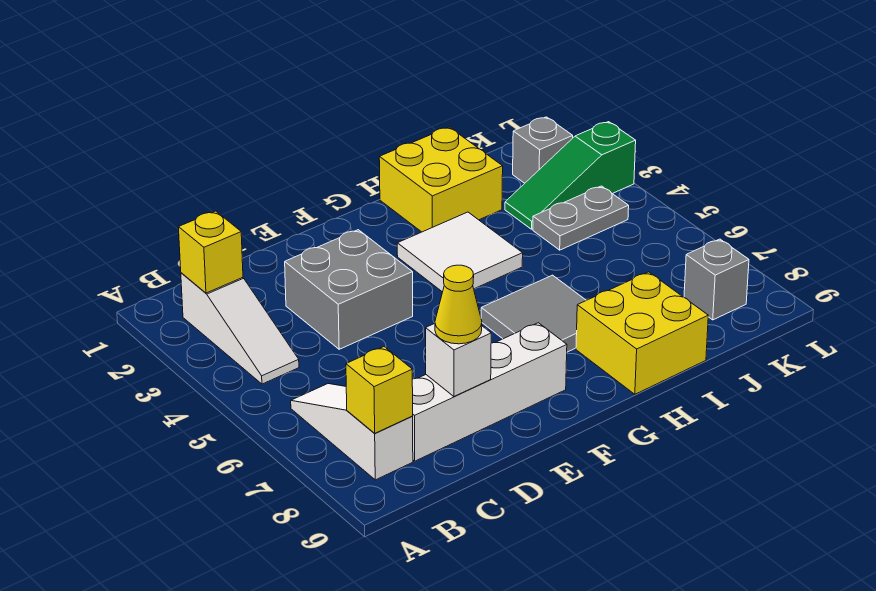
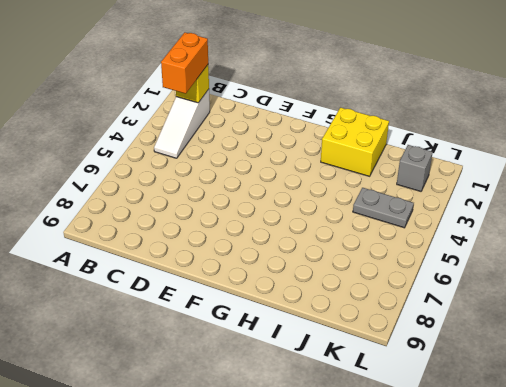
orange 1x2 brick [161,33,208,94] -> none
none -> white 1x3 slope [291,384,413,480]
none -> white 1x4 brick [412,323,567,461]
none -> grey 2x2 brick [285,230,413,349]

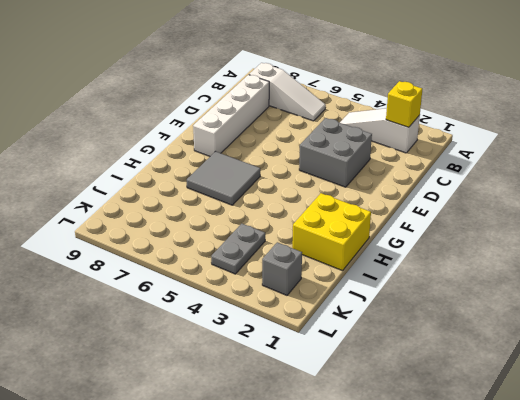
none -> white 2x2 tile [397,212,523,292]
none -> yellow 2x2 brick [576,272,708,394]
none -> green 1x3 slope [505,122,636,229]

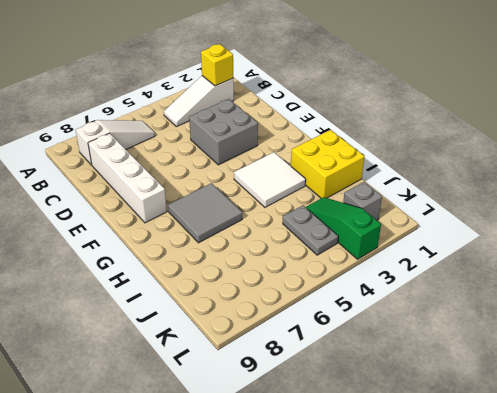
none -> yellow 2x2 brick [576,272,708,394]
none -> grey 1x1 brick [684,239,749,320]
none -> yellow 1x1 brick [346,347,413,433]

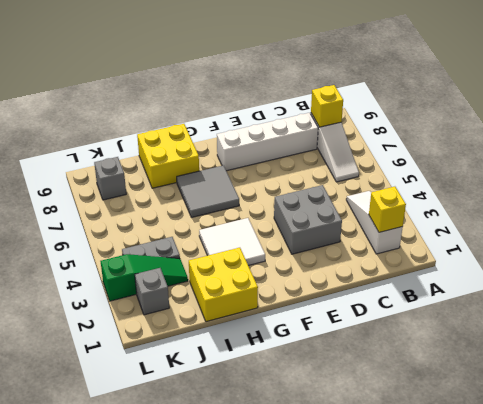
none -> white 1x1 brick [426,324,491,396]
none -> yellow 1x1 cone [435,265,482,344]

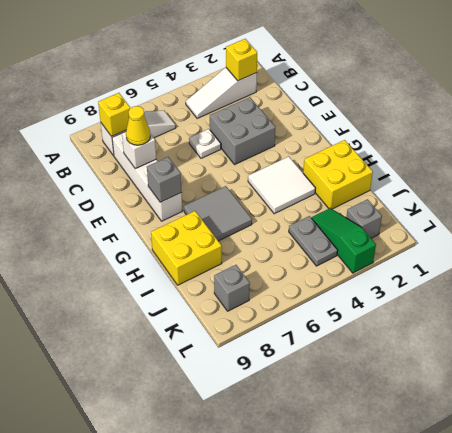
white 1x1 plate [189,129,221,158] -> none
grey 1x1 brick [147,157,182,202] -> none

